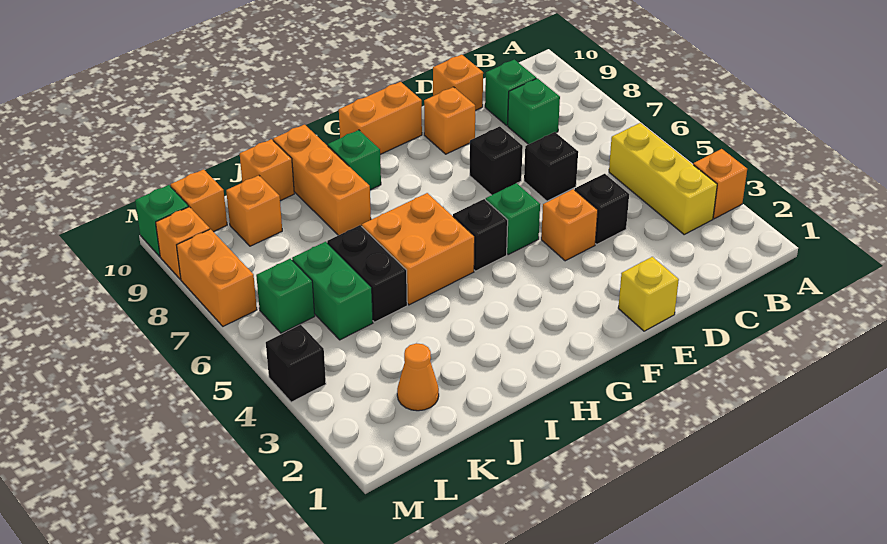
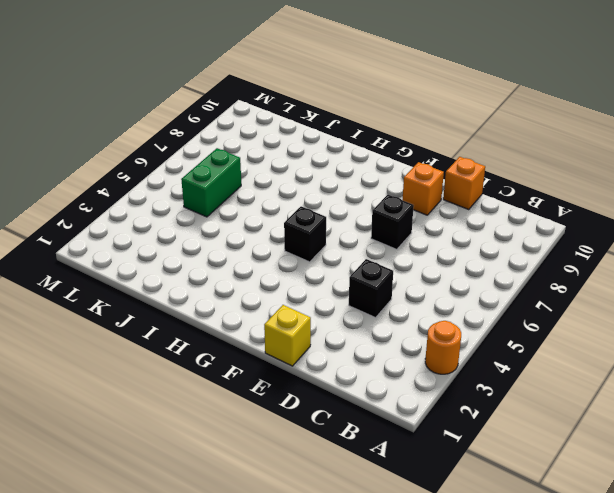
orange 1x1 round brick [425,321,461,374] -> orange 1x1 brick [693,149,747,219]
none -> yellow 1x3 brick [609,123,717,234]
none -> green 1x1 brick [508,78,560,144]
none -> green 1x1 brick [485,60,536,125]

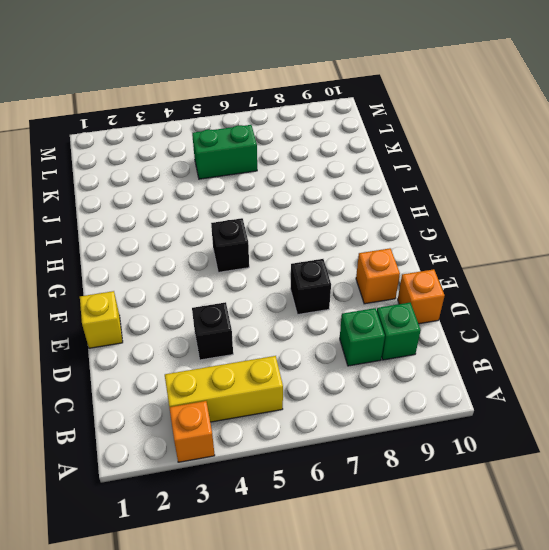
none -> black 1x1 brick [524,132,578,201]
none -> orange 1x1 brick [541,189,598,261]
none -> green 1x1 brick [486,183,540,255]

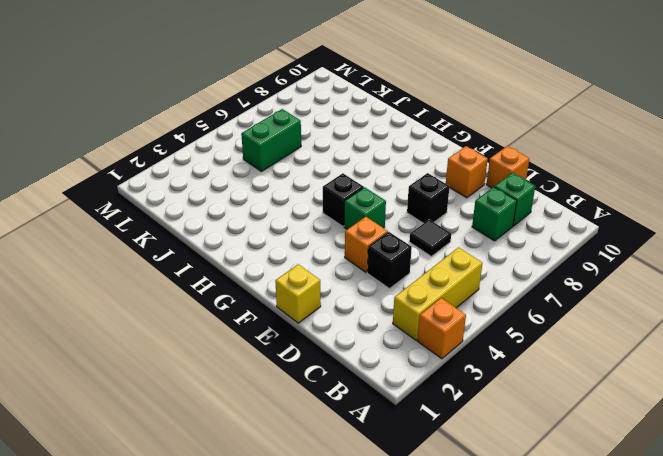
black 1x1 tile [409,220,451,256] -> black 1x1 brick [524,132,578,201]
none -> orange 1x2 brick [339,82,422,154]
none -> orange 2x2 brick [362,193,475,305]
none -> green 1x1 brick [328,130,381,190]

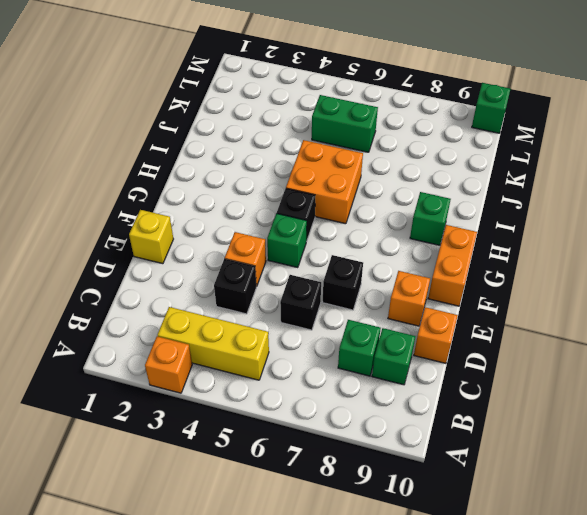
none -> orange 1x3 brick [273,125,371,235]
none -> black 1x2 brick [327,225,407,322]
none -> orange 1x1 brick [240,139,294,201]

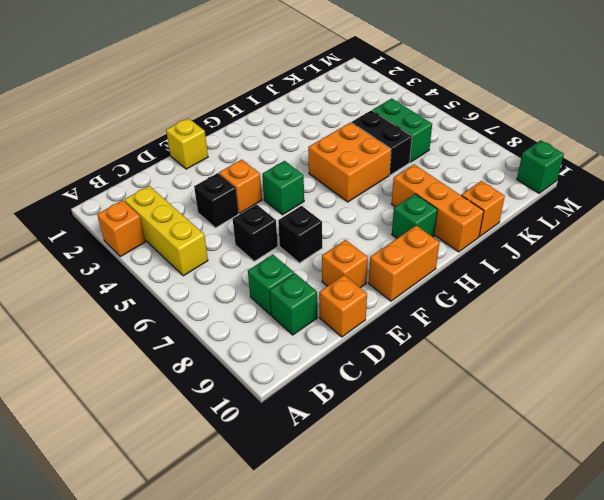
none -> black 1x1 brick [453,199,508,271]
none -> orange 1x1 cone [397,343,439,411]
none -> orange 1x1 brick [226,175,282,246]

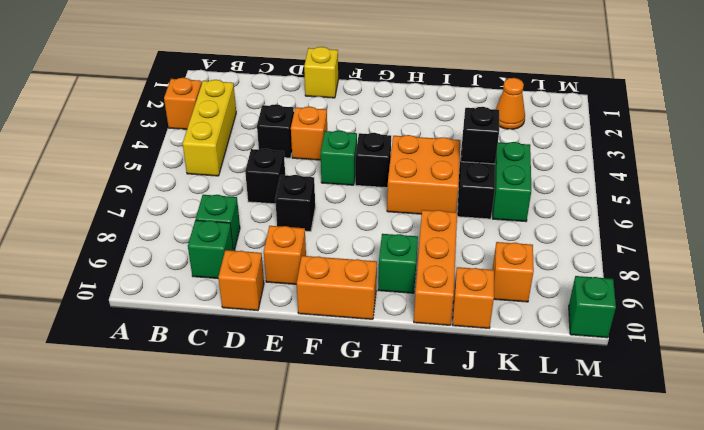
black 1x1 brick [461,107,499,164] -> black 1x1 brick moved to [266,325,326,402]
none -> green 1x1 brick [256,259,315,333]
none -> orange 1x1 brick [171,169,227,232]
none -> orange 1x2 brick [177,229,257,326]

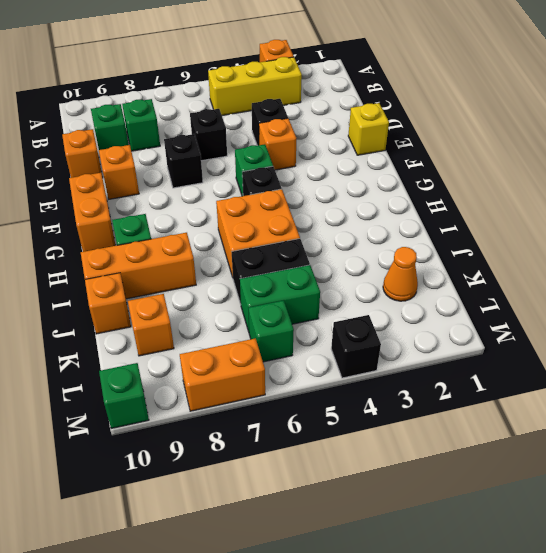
none -> orange 1x1 brick [171,169,227,232]
none -> orange 1x1 brick [156,207,210,279]

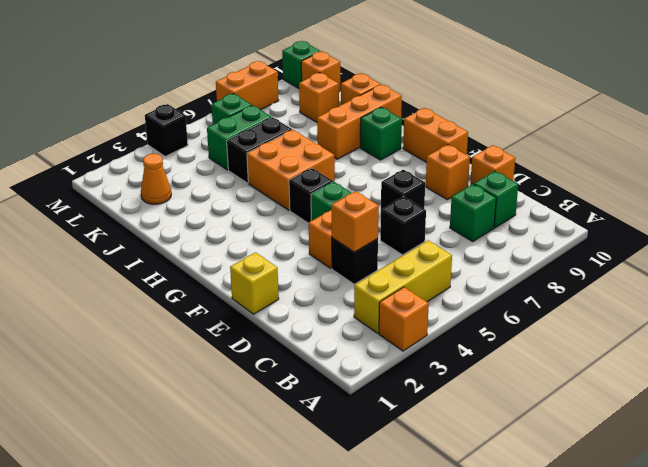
orange 1x1 brick [332,191,379,252] -> orange 1x1 brick moved to [156,207,210,279]

